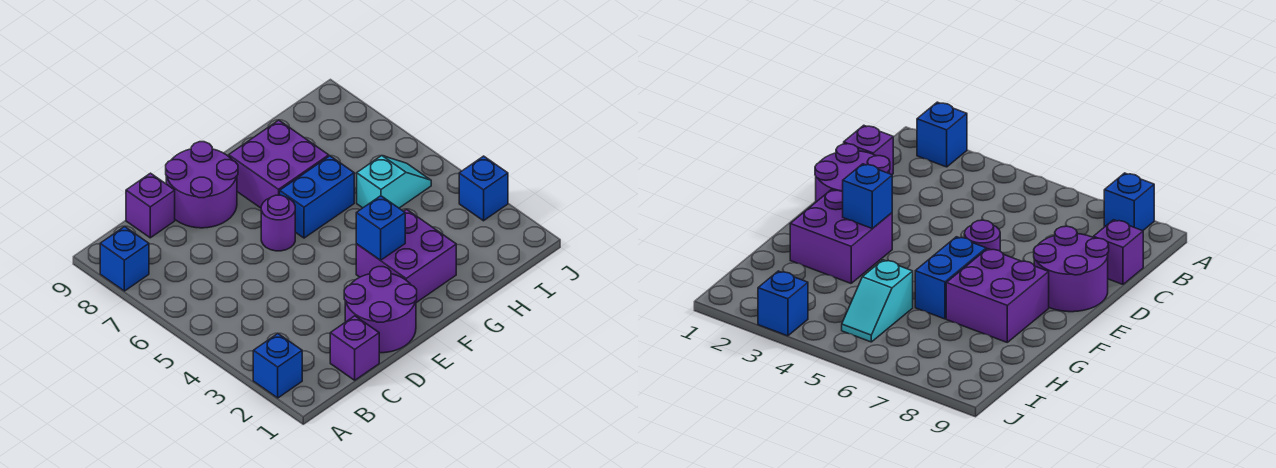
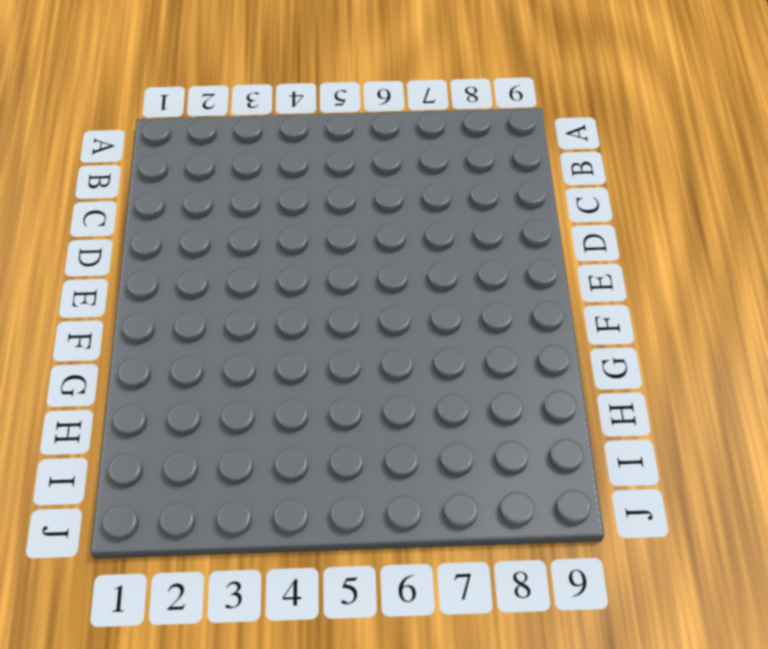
none -> blue 1x1 brick [253,334,302,398]
none -> blue 1x1 brick [100,227,149,291]
none -> purple 1x1 brick [330,316,379,380]

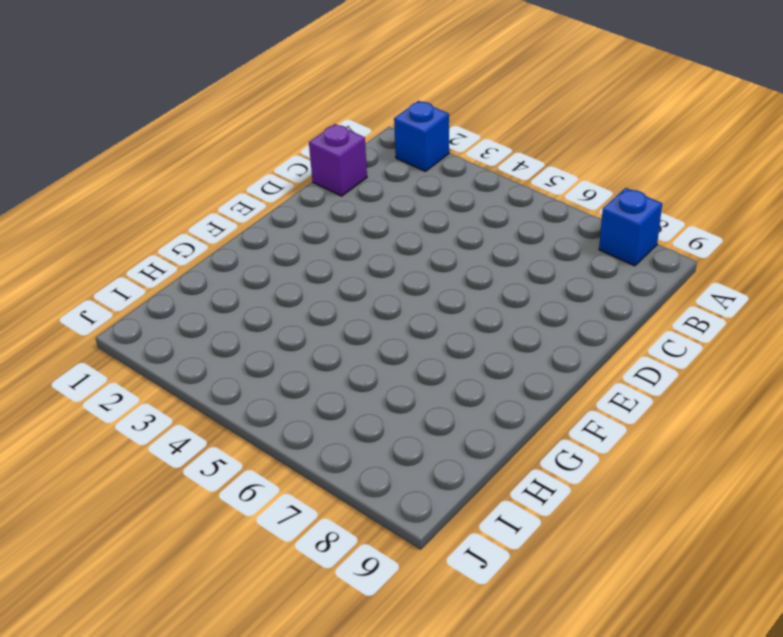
none -> purple 1x1 brick [126,173,175,238]
none -> purple 2x2 round brick [344,267,417,353]
none -> purple 2x2 round brick [166,142,238,228]

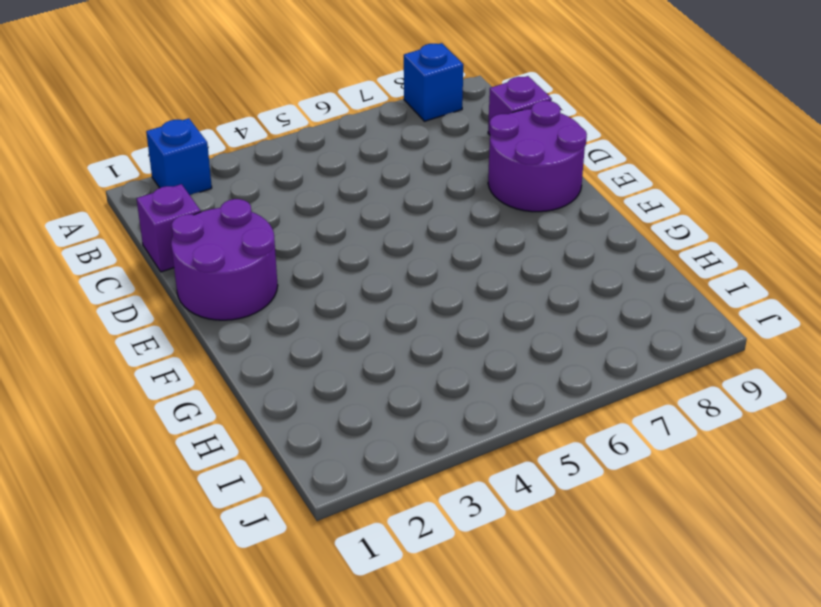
none -> purple 1x1 round brick [261,195,295,251]
none -> purple 2x2 brick [356,209,456,303]
none -> blue 1x2 brick [280,156,354,238]

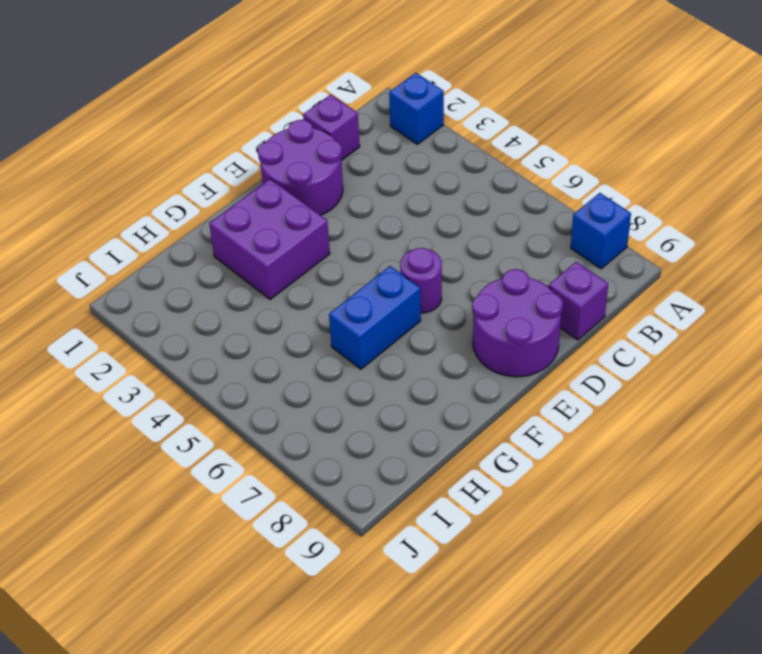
none -> purple 2x2 brick [229,120,329,208]
none -> cyan 1x2 slope [357,156,431,208]
none -> blue 1x1 brick [459,156,508,221]

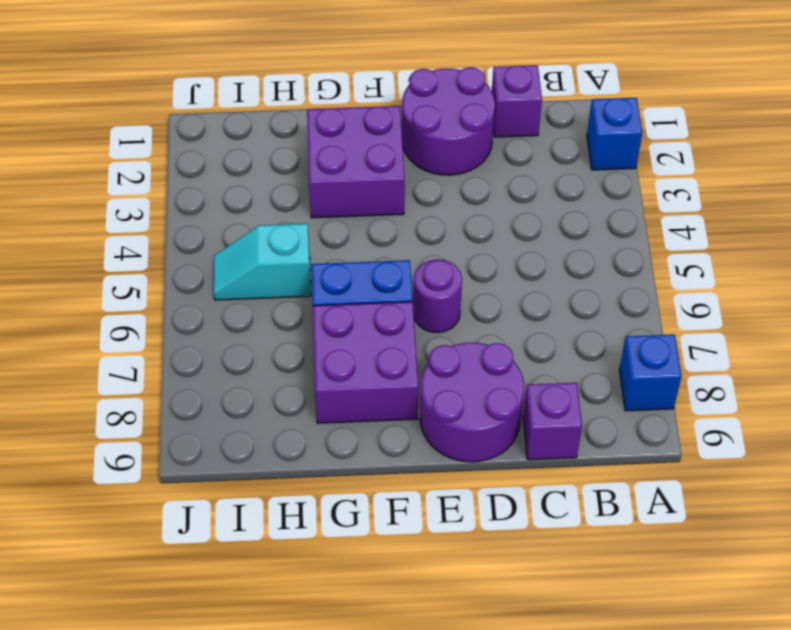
none -> blue 1x1 brick [459,156,508,221]
none -> blue 1x1 brick [356,196,405,260]

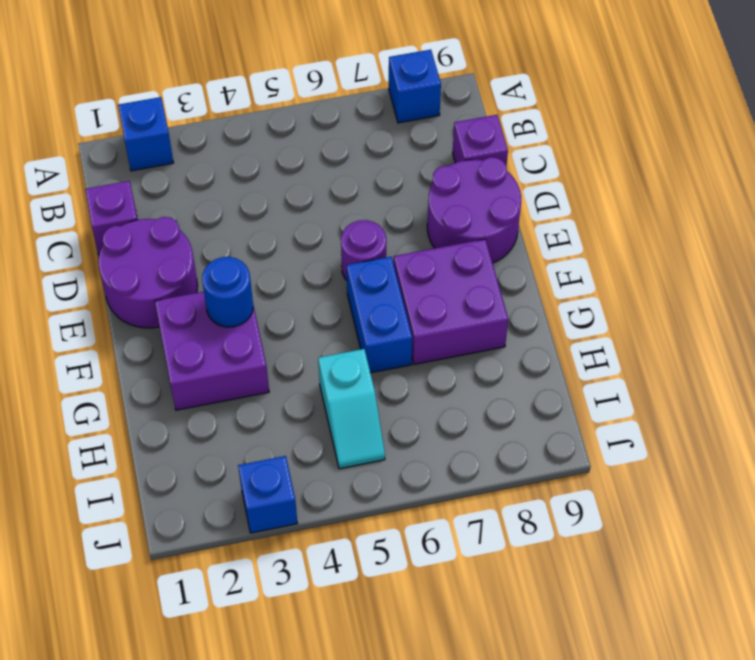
blue 1x1 round brick [202,257,253,327] -> blue 1x1 brick [356,196,405,260]

